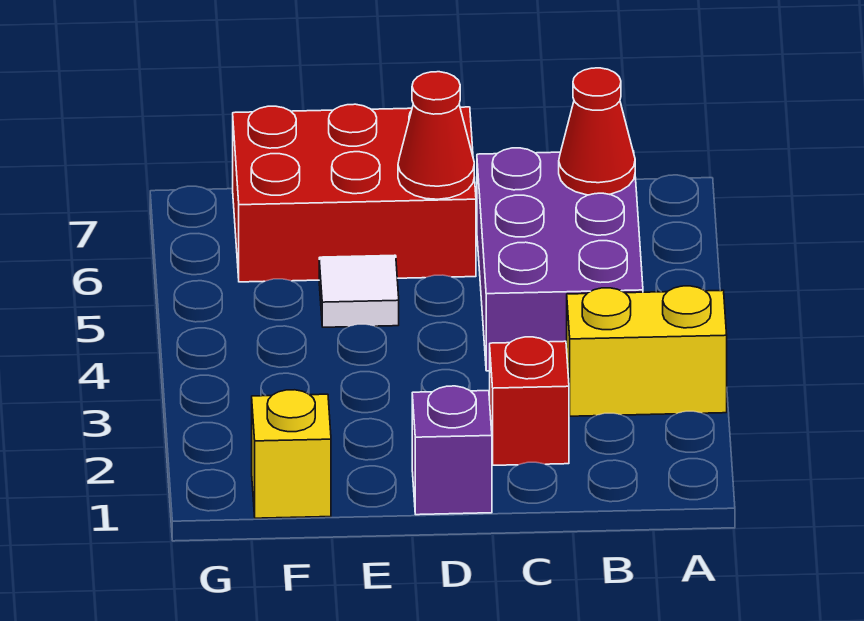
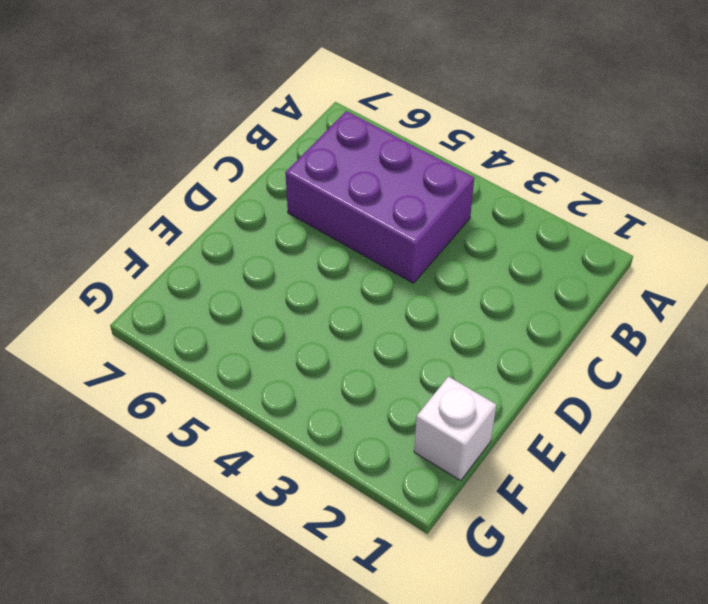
white 1x1 brick [414,377,496,481] -> yellow 1x1 brick [252,390,331,518]
none -> yellow 1x2 brick [567,286,727,416]
none -> red 1x1 brick [490,337,569,465]

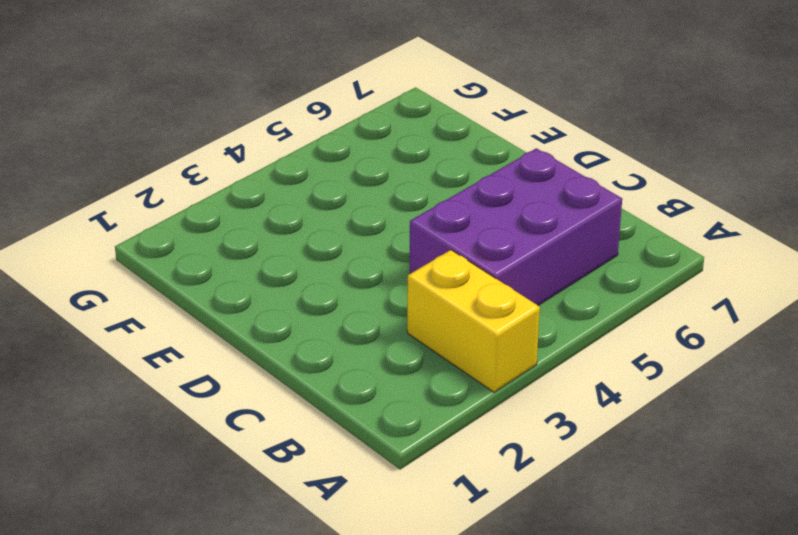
none -> red 1x1 brick [490,337,569,465]
none -> purple 1x1 brick [412,386,492,515]

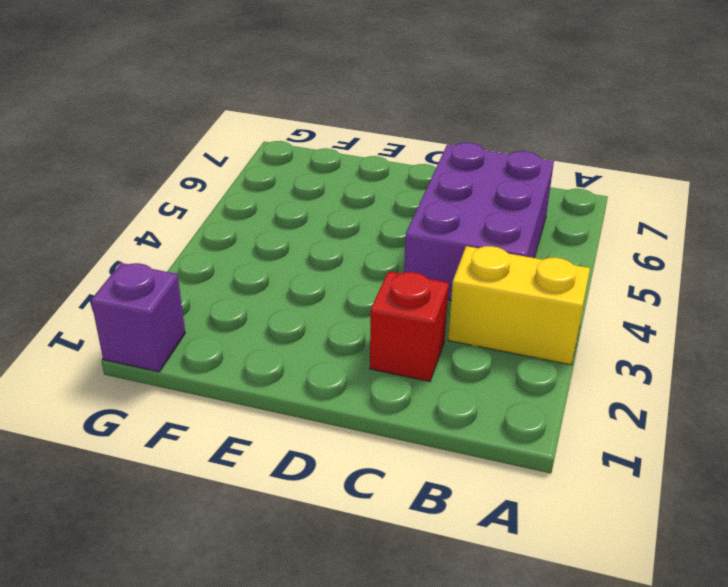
purple 1x1 brick [91,263,185,372] -> purple 1x1 brick moved to [412,386,492,515]
none -> red 2x3 brick [233,104,476,282]
none -> white 1x1 tile [319,255,399,327]

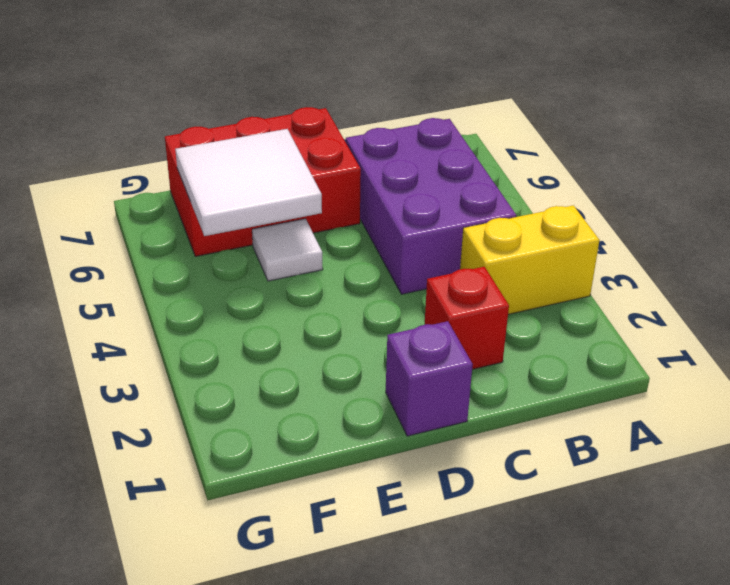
white 2x2 tile [175,129,322,236] -> none
none -> yellow 1x1 brick [252,390,331,518]
none -> red 1x1 cone [559,68,635,195]

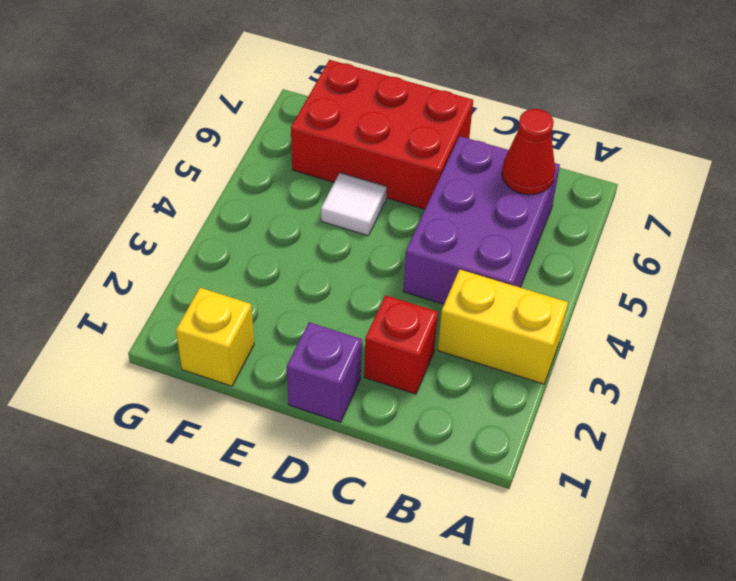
none -> red 1x1 cone [398,72,474,199]

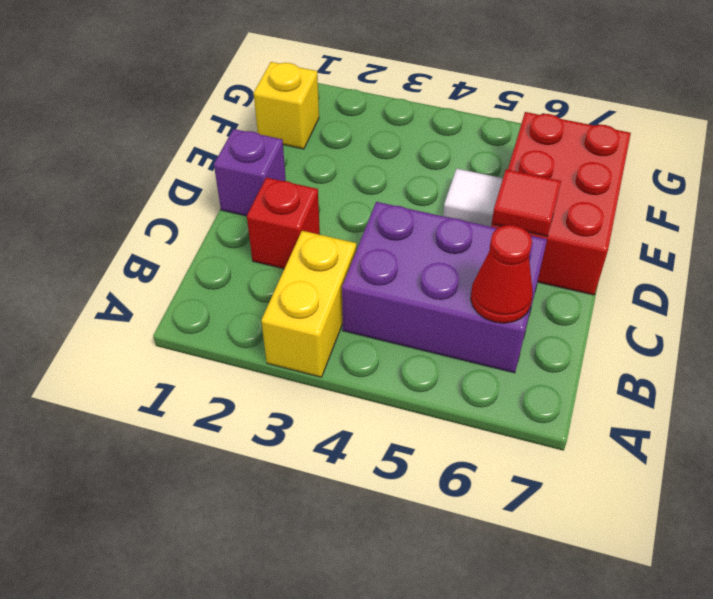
red 1x1 tile [492,169,561,236] -> red 1x1 cone [398,72,474,199]

